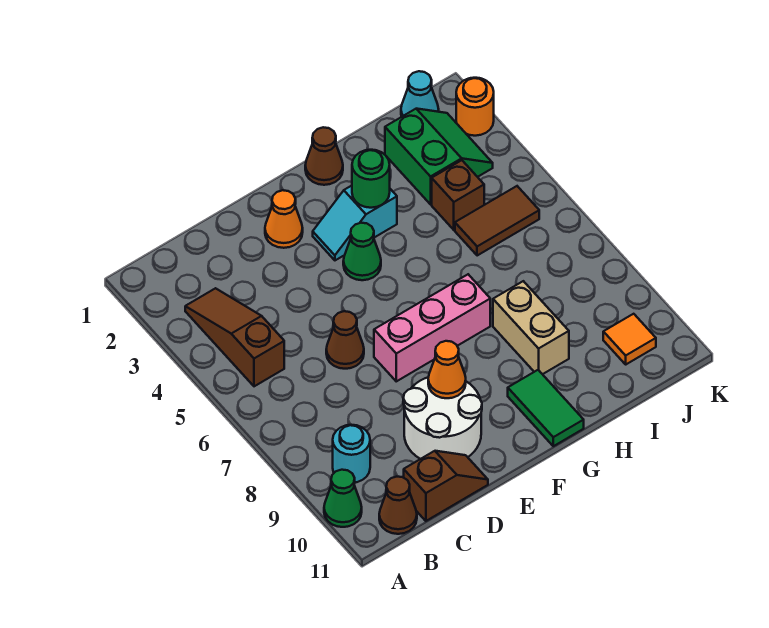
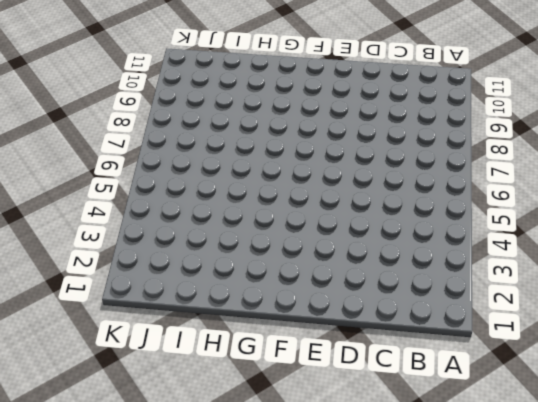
none -> green 1x1 cone [324,470,362,527]
none -> brown 1x3 slope [185,288,284,386]
none -> cyan 1x1 round brick [333,425,370,482]

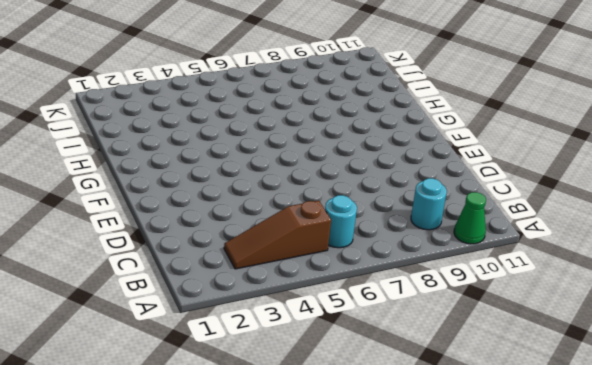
cyan 1x1 round brick [325,195,357,248] -> none
none -> brown 1x1 cone [379,477,417,534]
none -> brown 1x2 slope [404,451,488,521]
none -> brown 1x1 cone [326,311,364,369]

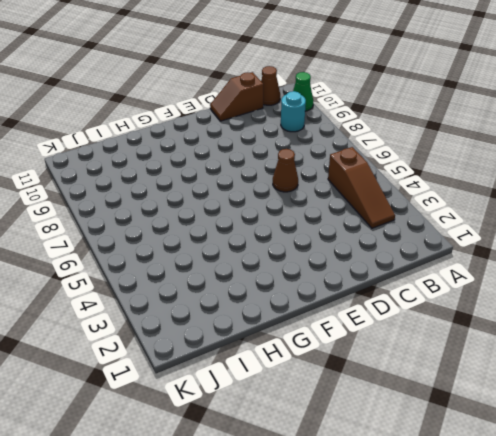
none -> white 2x2 round brick [403,378,482,459]
none -> orange 1x1 cone [265,190,303,248]
none -> pink 1x3 brick [374,274,490,381]

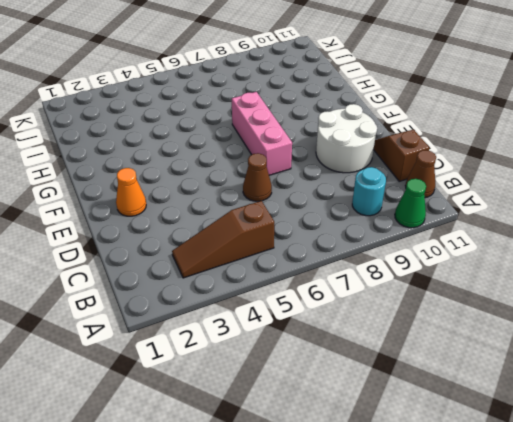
none -> cyan 1x2 slope [313,186,397,260]
none -> green 1x1 cone [343,223,381,280]
none -> brown 1x1 cone [305,127,343,185]

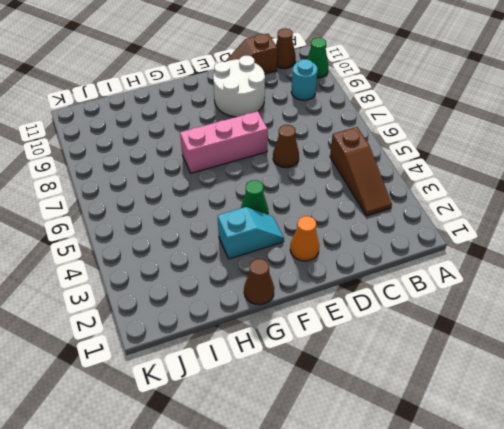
none -> green 1x2 tile [508,370,584,446]
none -> tan 1x2 brick [493,281,569,374]
none -> green 2x2 slope [385,109,493,204]

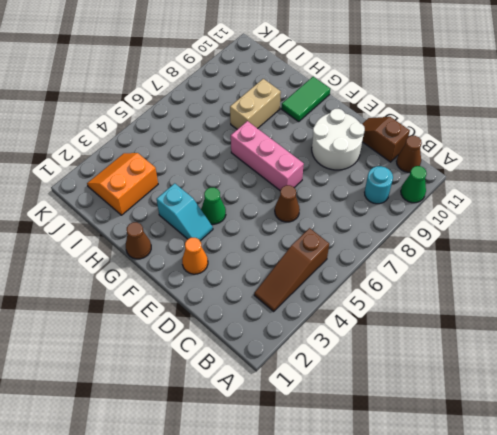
orange 2x2 slope [87,153,158,215] -> green 2x2 slope [385,109,493,204]
none -> brown 1x1 brick [432,160,484,230]
none -> brown 1x2 tile [455,186,539,256]
none -> cyan 1x1 cone [401,71,439,116]

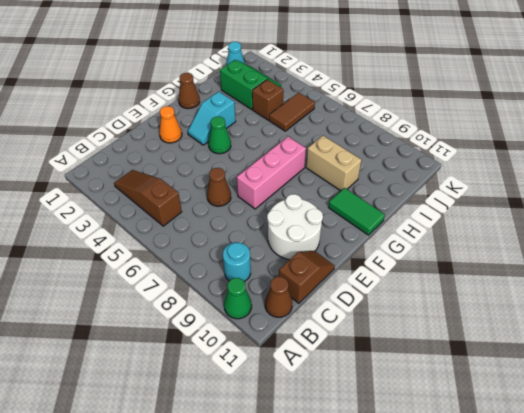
none -> orange 1x1 tile [603,314,656,364]
none -> orange 1x1 round brick [456,78,494,136]
none -> orange 1x1 cone [428,341,466,398]

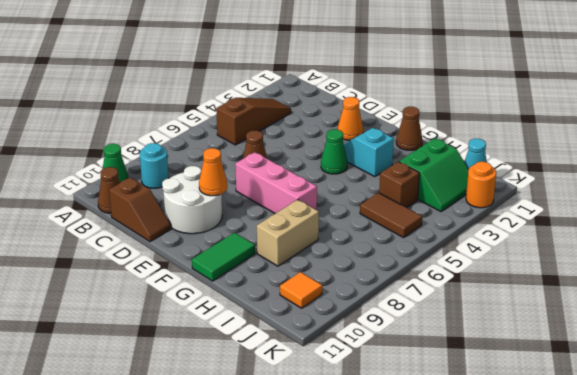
none -> green 1x1 round brick [352,150,390,208]

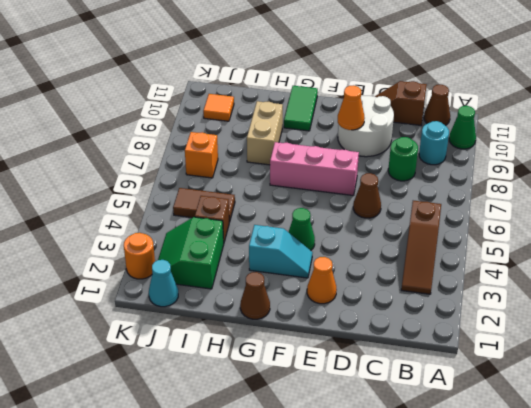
green 1x1 round brick [388,137,418,181] -> green 1x1 round brick moved to [352,150,390,208]
orange 1x1 brick [185,132,218,178] -> none

